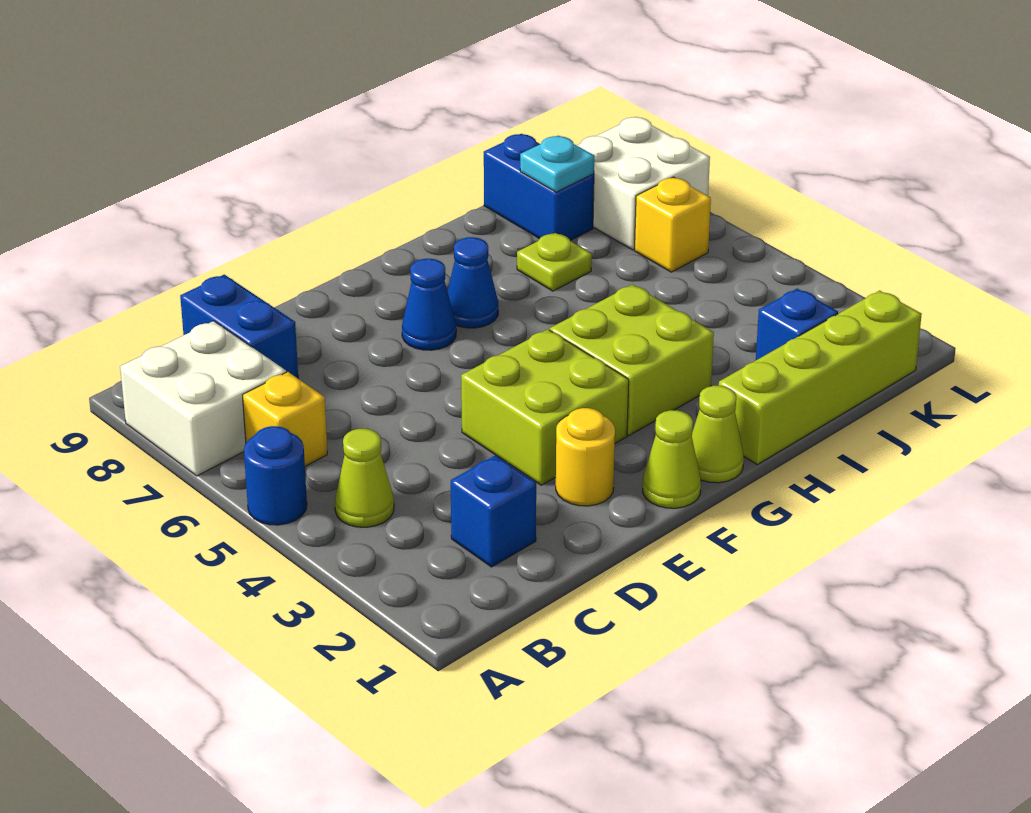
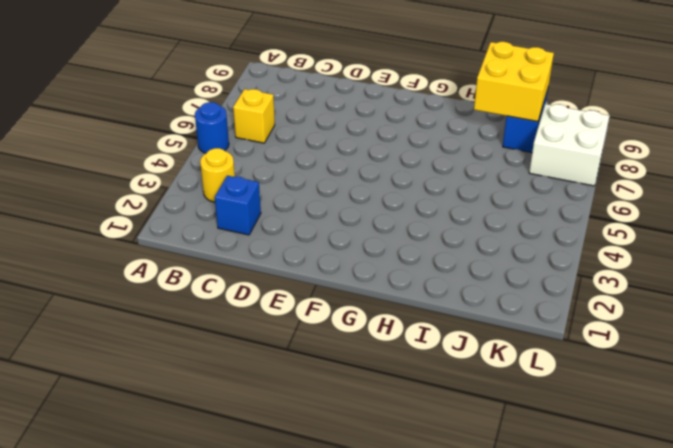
yellow 1x1 round brick [200,148,235,202] -> yellow 1x1 round brick moved to [556,408,615,506]
yellow 2x2 brick [474,42,554,122] -> cyan 1x1 plate [520,136,594,192]
none -> white 2x2 brick [120,321,286,476]
none -> lime 1x1 cone [335,429,394,527]
none -> blue 1x2 brick [180,275,298,378]

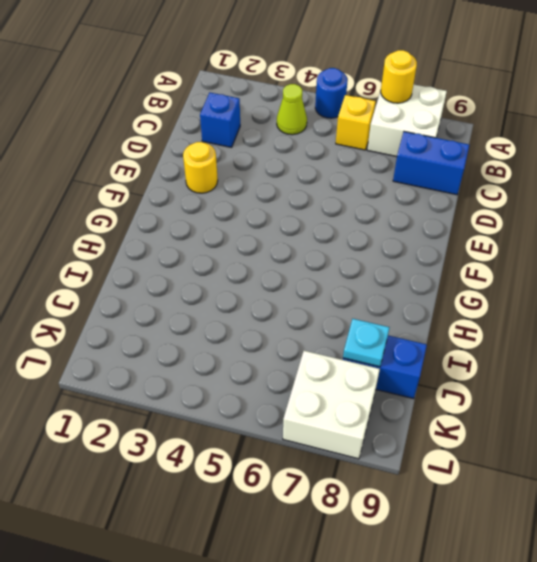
yellow 1x1 round brick [381,50,417,103] -> none
none -> lime 2x2 brick [461,329,629,485]
none -> lime 1x1 cone [643,410,701,508]
none -> blue 1x1 cone [402,259,456,350]

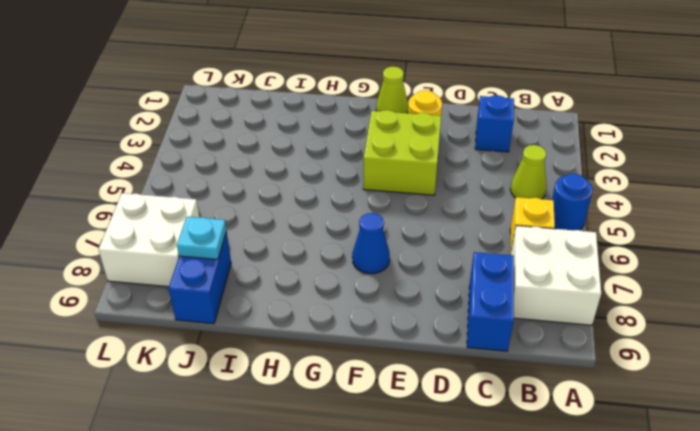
none -> lime 1x1 cone [692,386,744,483]
none -> lime 2x2 brick [550,285,714,435]
none -> blue 1x1 cone [447,237,498,328]

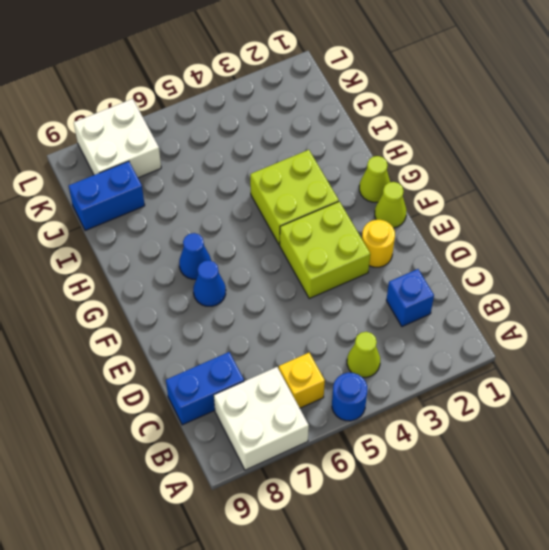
none -> lime 1x4 brick [719,291,922,465]
none -> lime 1x1 plate [517,232,592,291]
none -> blue 1x1 brick [756,289,838,360]

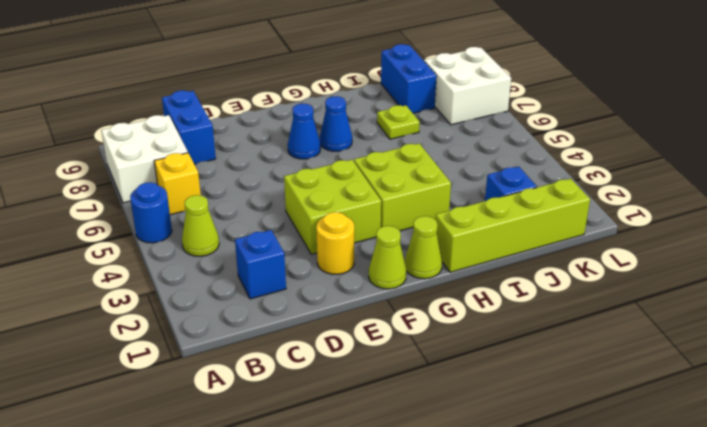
none -> yellow 1x1 brick [635,177,711,272]
none -> cyan 1x1 plate [520,136,594,192]

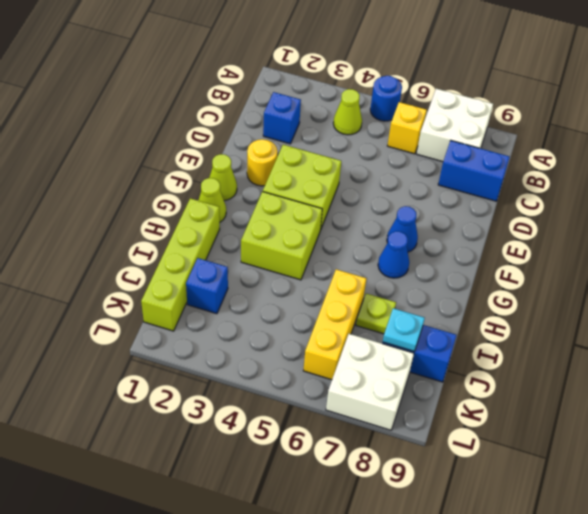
yellow 1x3 brick [303,269,366,380] -> yellow 1x1 brick [635,177,711,272]

